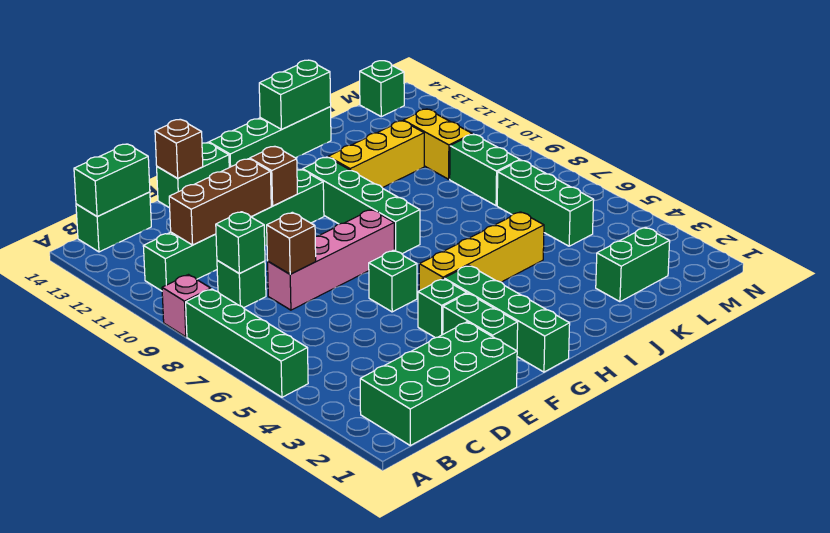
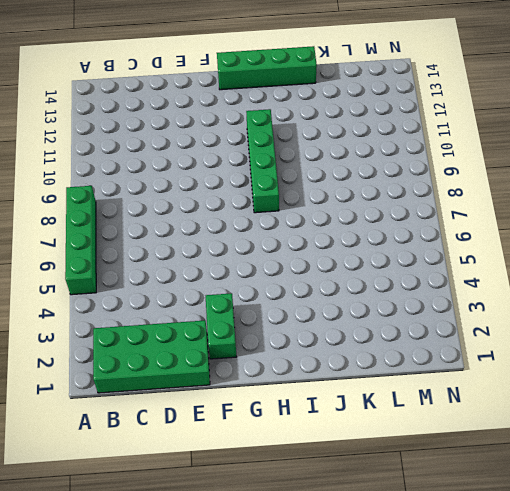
none -> pink 1x1 brick [162,275,211,337]
none -> green 1x6 brick [143,169,324,291]
none -> green 1x2 brick [76,192,151,252]

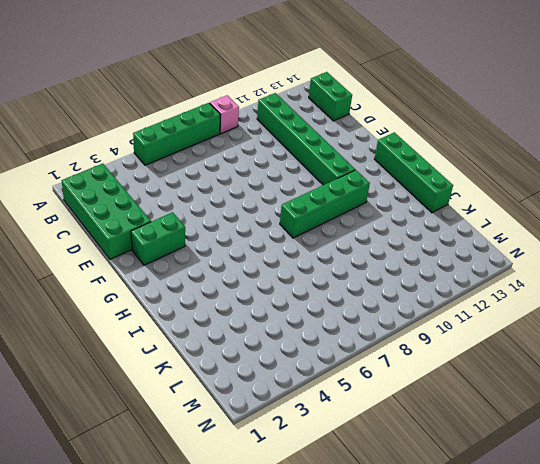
none -> green 1x1 brick [217,261,266,308]
none -> pink 1x4 brick [268,210,394,310]
none -> green 1x2 brick [157,143,229,208]

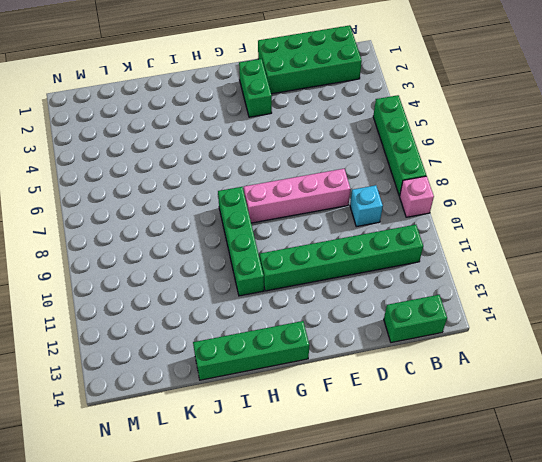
cyan 1x1 brick [350,185,383,227] -> green 1x1 brick [217,261,266,308]
none -> green 1x2 brick [157,143,229,208]
none -> green 1x1 brick [418,279,467,338]
none -> green 1x1 brick [369,250,417,312]

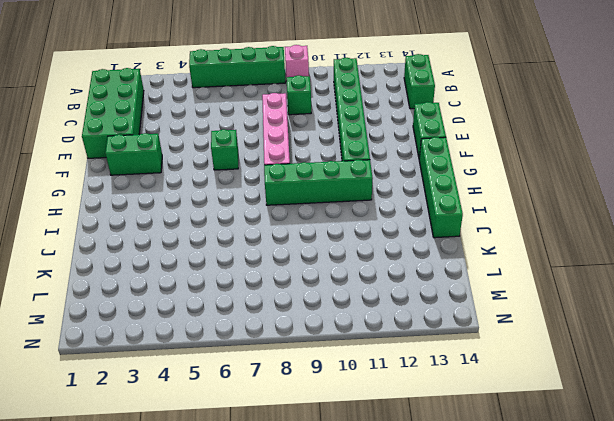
none -> green 1x1 brick [418,279,467,338]
none -> green 1x4 brick [444,265,570,372]
none -> yellow 1x4 brick [419,212,544,291]

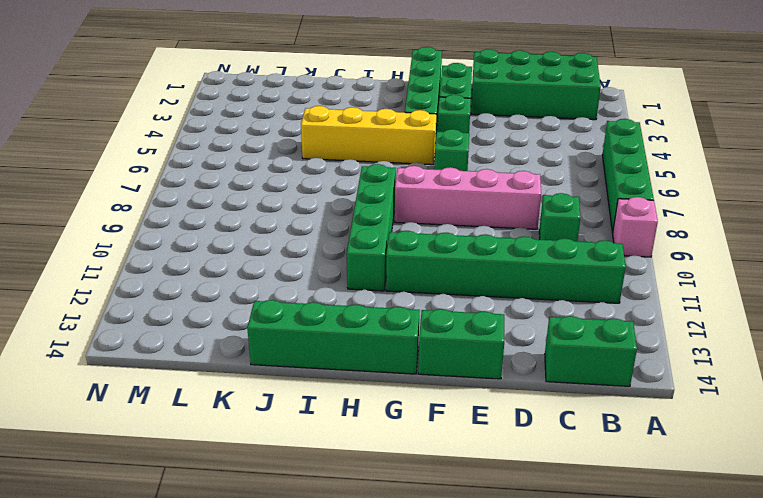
none -> yellow 1x3 brick [328,121,424,188]
none -> green 1x2 brick [596,227,670,302]
none -> green 1x3 brick [497,160,594,246]

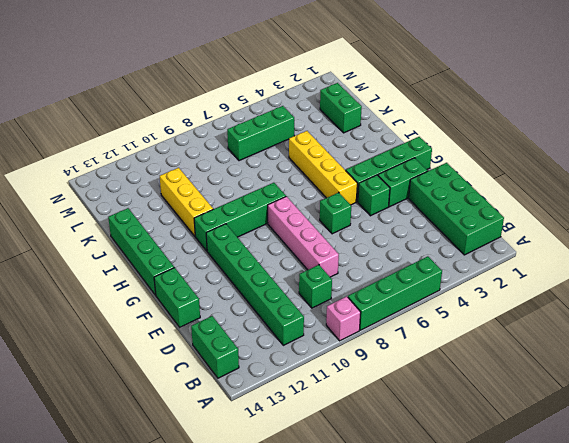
none -> green 1x2 brick [450,134,520,206]
none -> yellow 1x2 brick [403,109,472,179]
none -> green 1x1 brick [360,61,404,117]

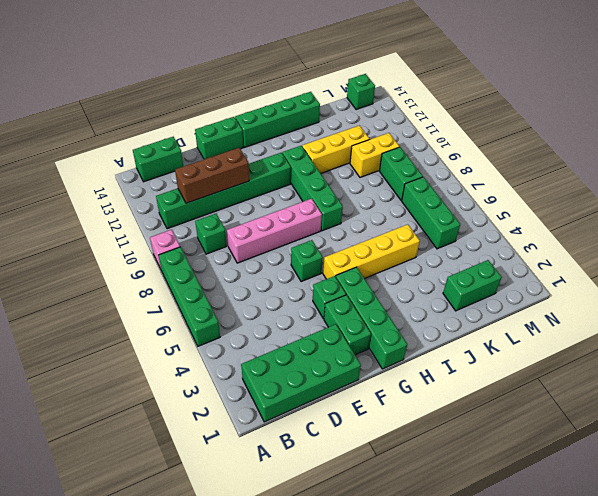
yellow 1x2 brick [350,133,400,177] -> yellow 1x2 brick turned to [403,109,472,179]
none -> green 1x2 brick [74,144,150,217]
none -> green 1x1 brick [216,212,265,273]
none -> brown 1x1 brick [267,212,316,274]

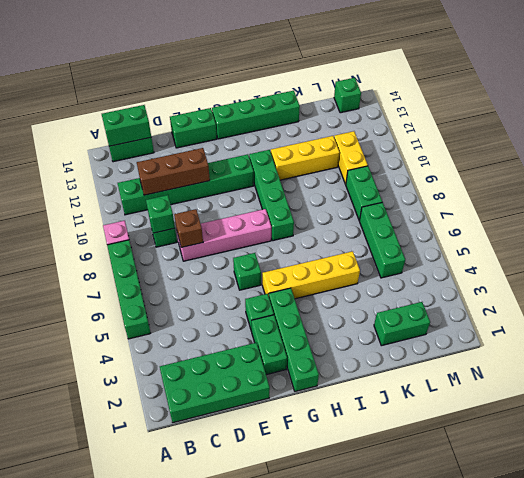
none -> brown 1x1 brick [155,120,203,178]
none -> brown 1x1 brick [250,146,297,206]
none -> green 1x2 brick [259,60,331,129]

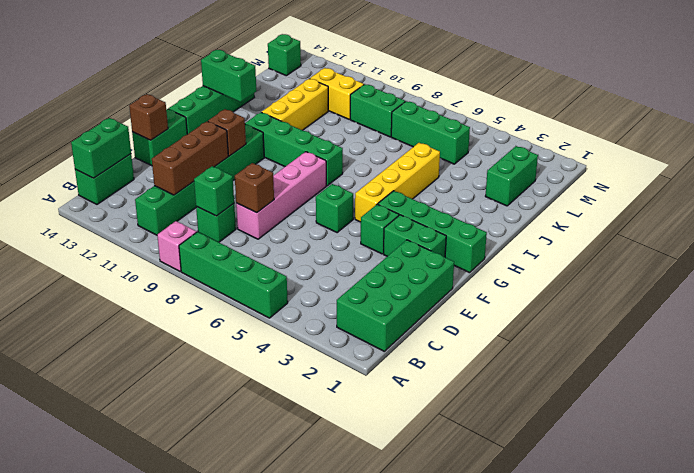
green 1x2 brick [201,50,256,102] -> green 1x2 brick turned to [259,60,331,129]

